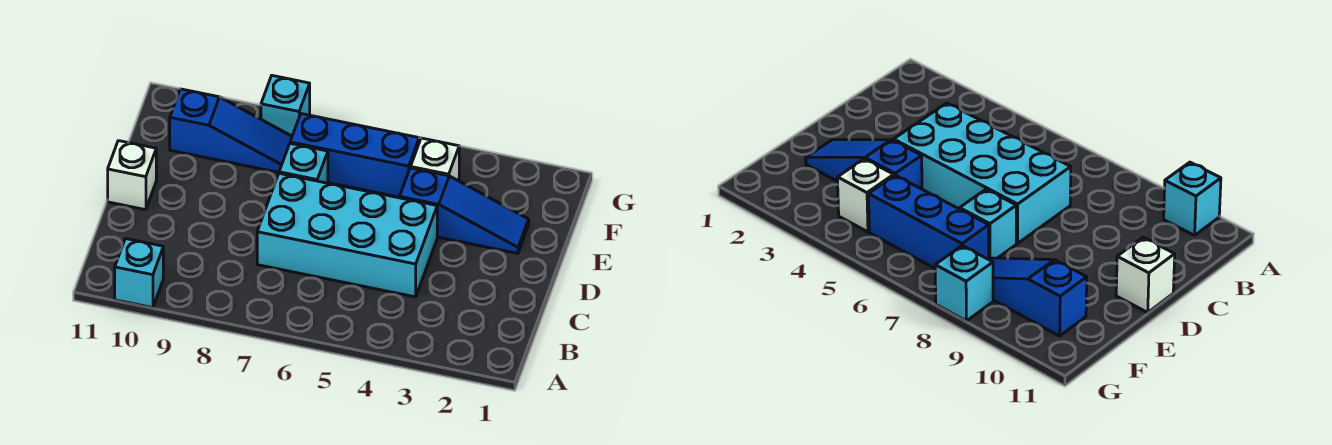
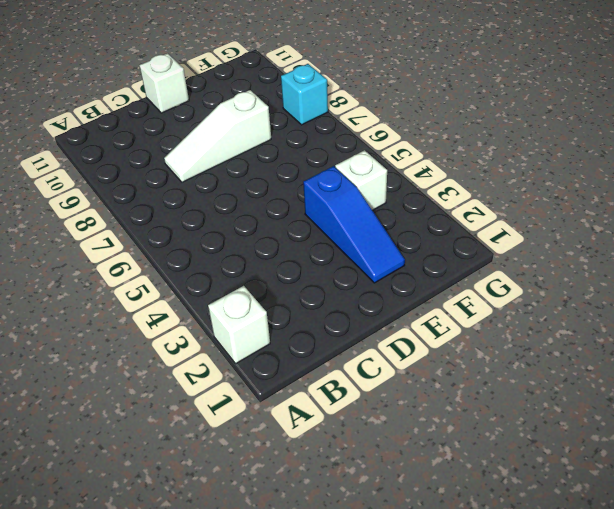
white 1x1 brick [208,286,270,363] -> none
white 1x3 slope [164,90,271,182] -> none
none -> cyan 1x1 brick [115,239,163,308]
none -> cyan 2x4 brick [257,173,437,297]

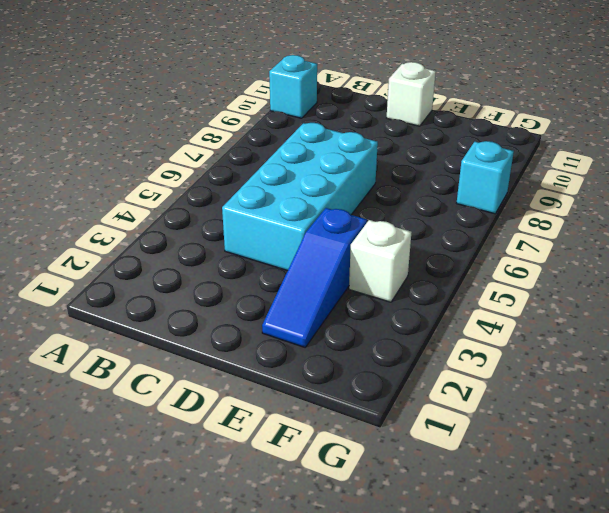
none -> cyan 1x1 brick [279,144,328,183]
none -> blue 1x3 brick [290,114,419,197]

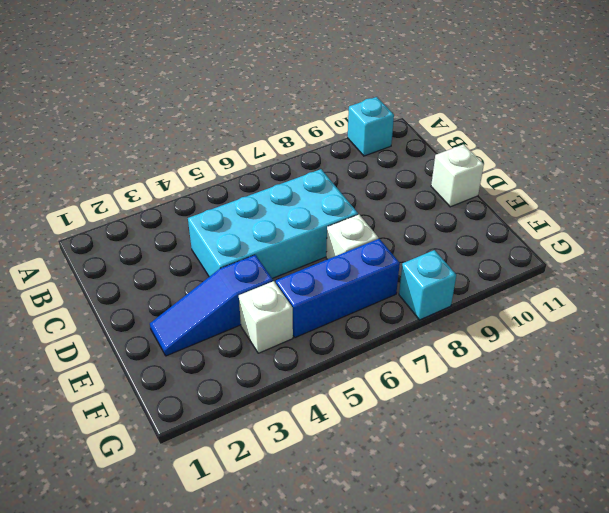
white 1x1 brick [326,214,378,259] -> cyan 1x1 brick [279,144,328,183]
none -> blue 1x3 slope [170,89,292,172]

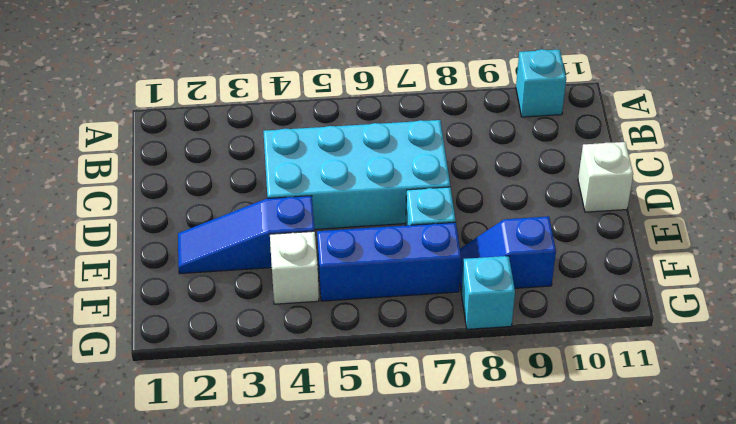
blue 1x2 slope [460,216,556,292] -> blue 1x3 slope [170,89,292,172]

